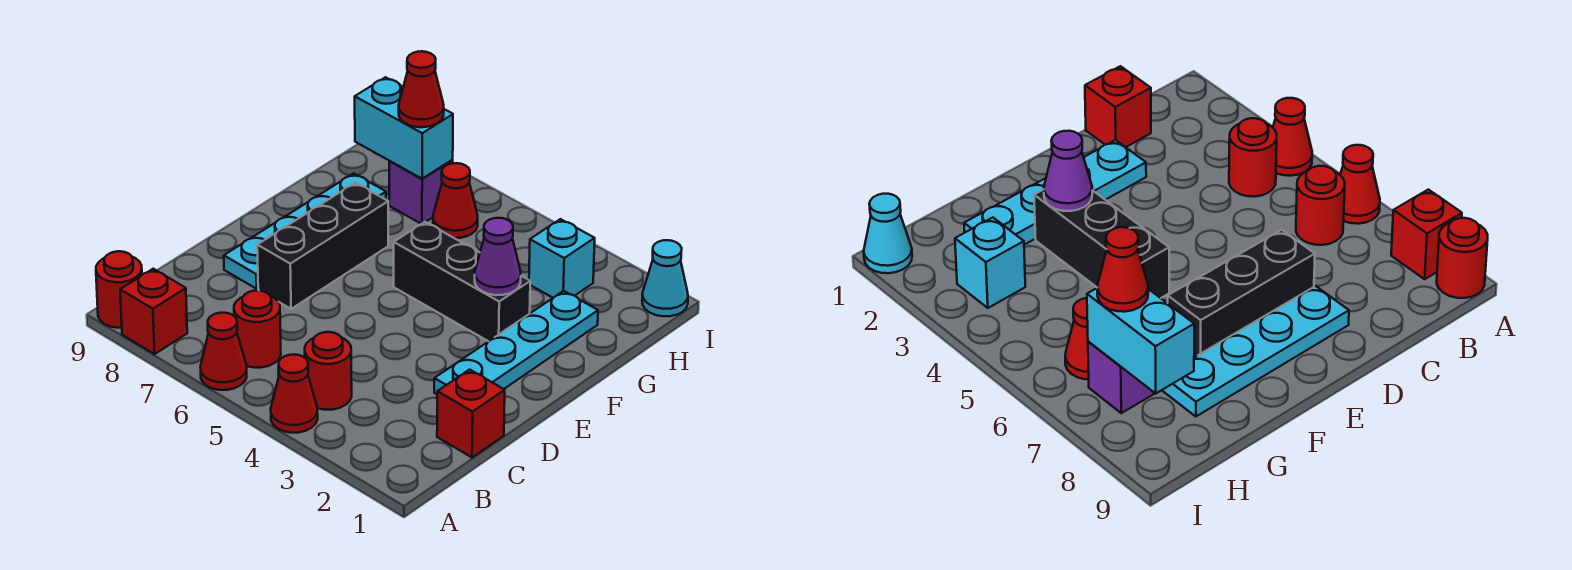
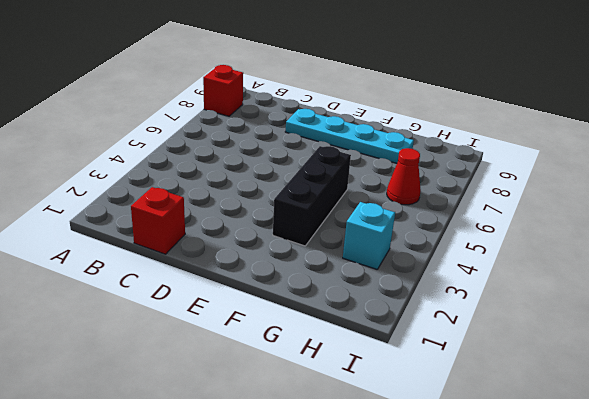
none -> red 1x1 cone [271,354,318,433]
none -> red 1x1 cone [200,313,247,390]
none -> red 1x1 round brick [96,251,142,328]

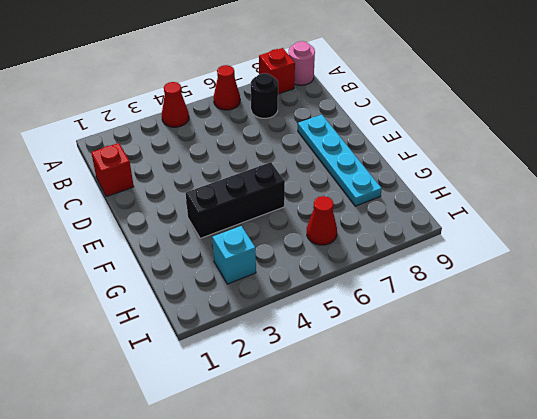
pink 1x1 round brick [289,41,315,85] -> red 1x1 round brick [96,251,142,328]
black 1x1 round brick [250,73,278,118] -> none
none -> red 1x1 round brick [305,332,352,410]
none -> red 1x1 round brick [234,291,281,368]
none -> cyan 1x4 plate [434,291,598,394]

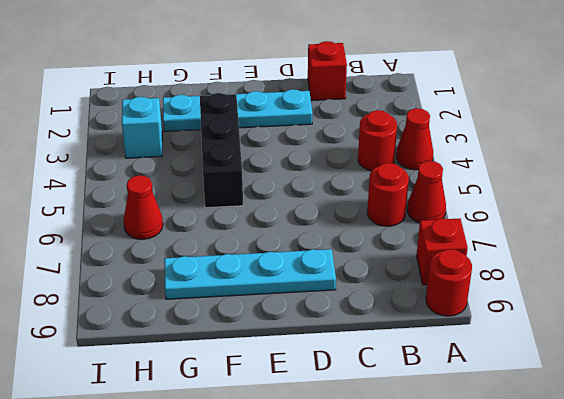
none -> black 1x3 brick [257,183,388,309]
none -> purple 1x1 brick [389,160,453,224]
none -> cyan 1x1 cone [642,240,688,316]

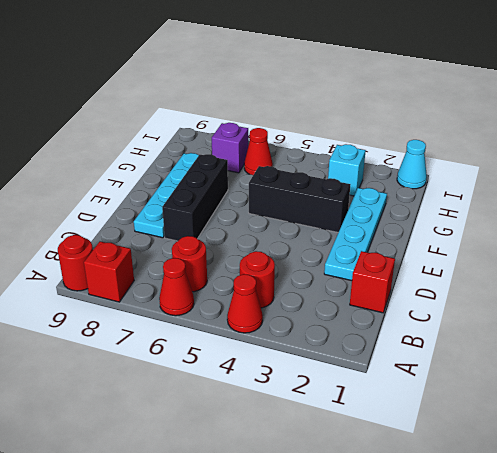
none -> purple 1x1 cone [475,218,521,295]
none -> cyan 1x2 brick [355,77,453,179]
none -> red 1x1 cone [399,51,444,127]

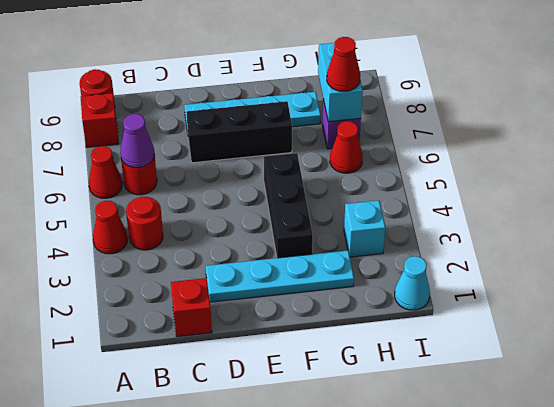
purple 1x1 cone [120,114,154,168] -> purple 1x1 cone moved to [475,218,521,295]

